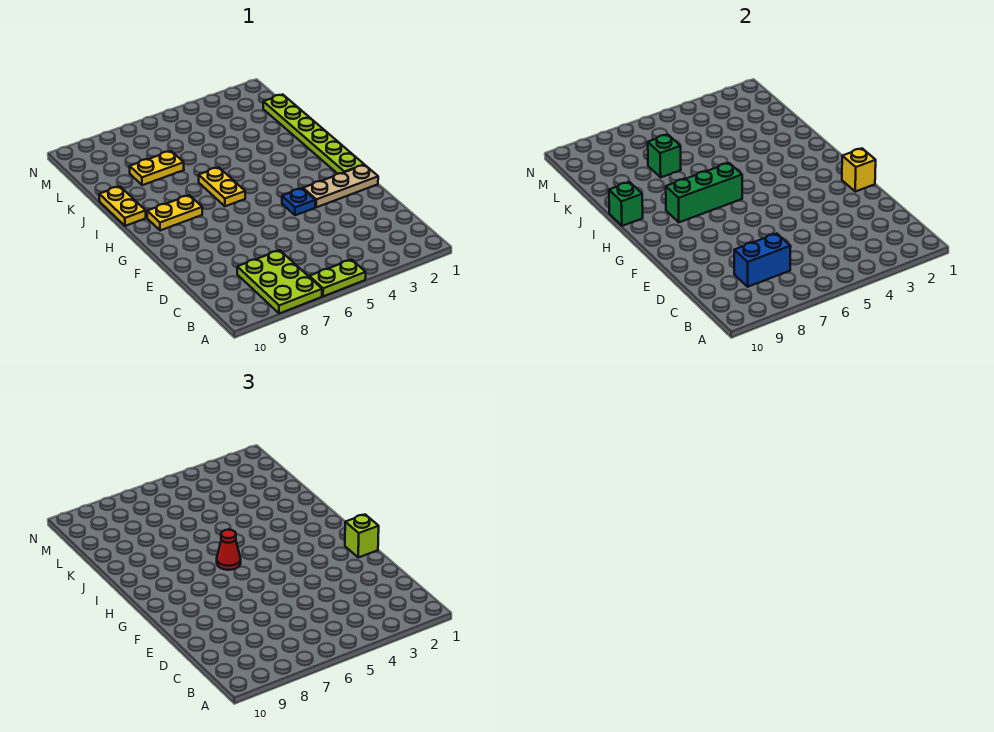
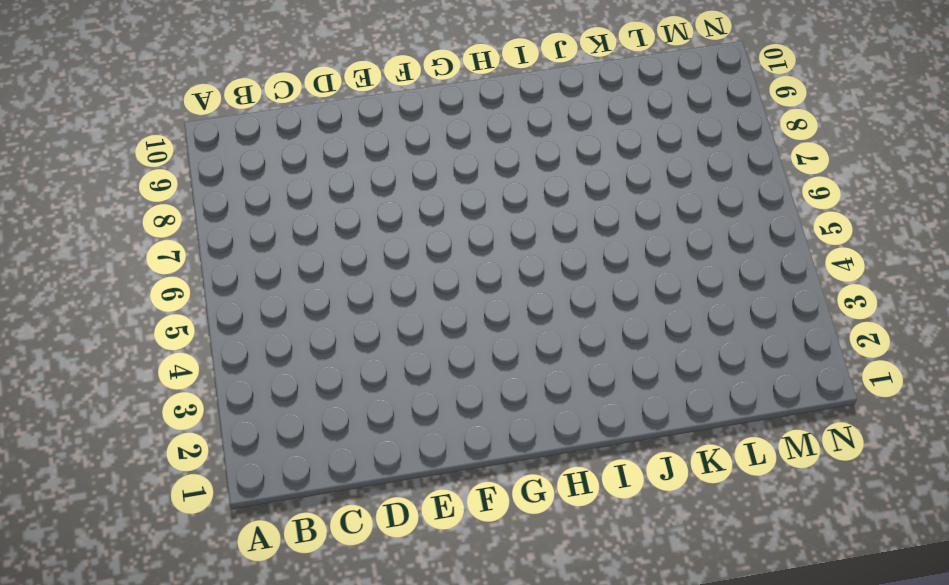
none -> lime 1x2 plate [309,260,366,296]
none -> lime 2x3 plate [237,250,322,314]
none -> tan 1x3 plate [303,165,378,207]

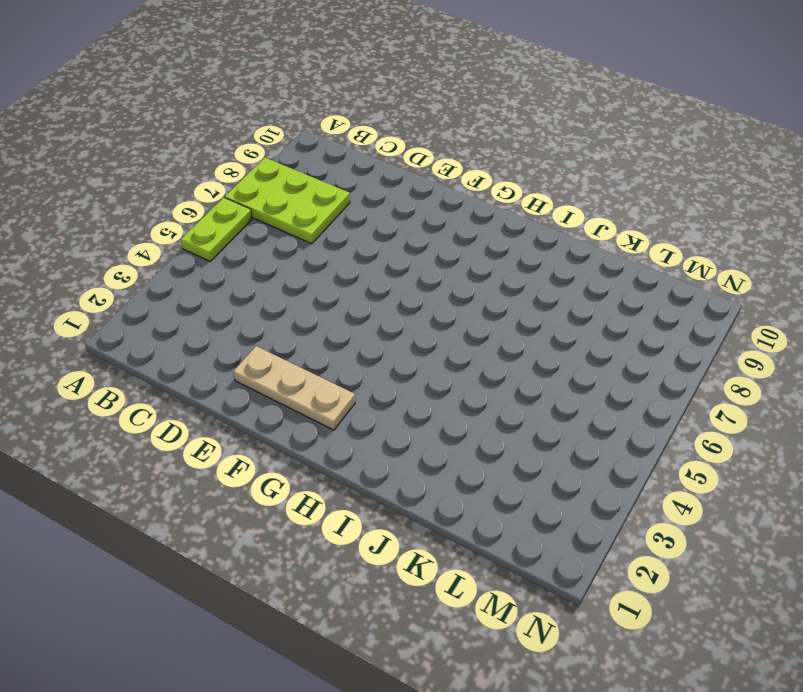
tan 1x3 plate [233,346,355,430] -> tan 1x3 plate turned to [303,165,378,207]
none -> blue 1x1 plate [282,188,315,215]
none -> lime 1x6 plate [263,94,364,174]
none -> yellow 1x2 plate [199,167,245,206]

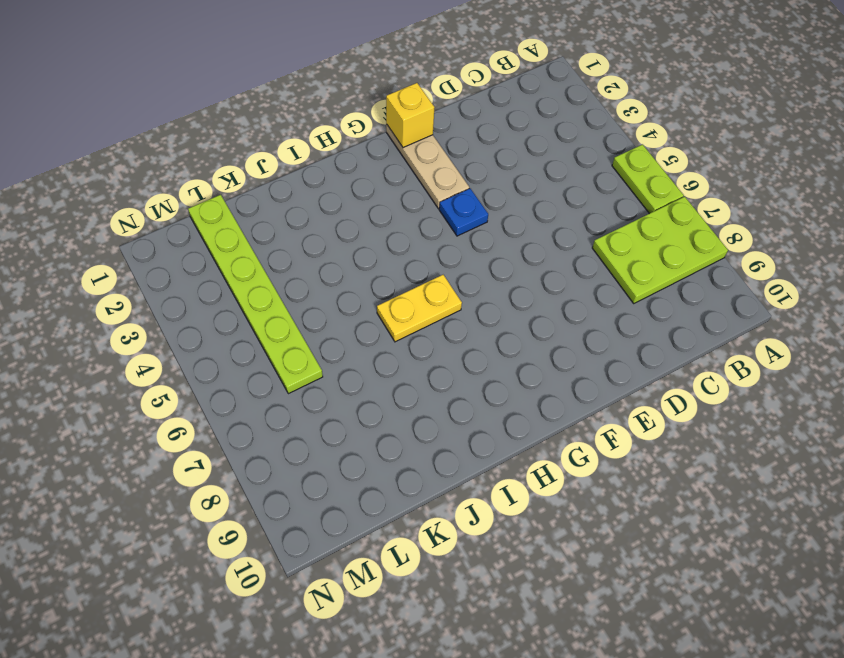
lime 1x6 plate [188,195,323,394] -> lime 1x6 plate turned to [263,94,364,174]
none -> yellow 1x2 plate [147,195,202,231]
none -> yellow 1x2 plate [99,186,146,226]
none -> yellow 1x2 plate [130,151,184,185]

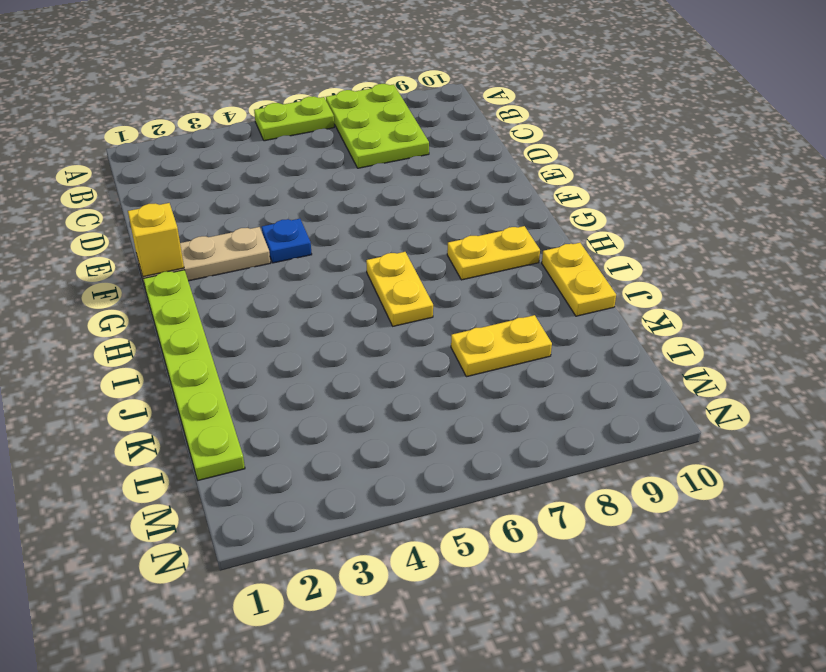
none -> blue 1x2 brick [734,234,791,287]
none -> green 1x3 brick [666,163,742,222]
none -> green 1x1 brick [609,182,643,226]

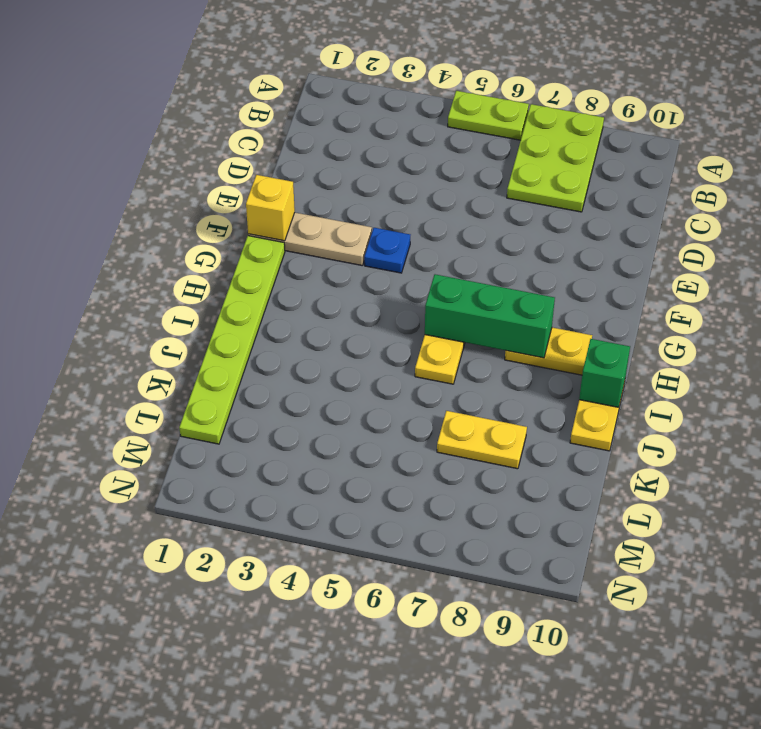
none -> blue 1x2 brick [734,234,791,287]
none -> green 1x1 brick [648,135,681,177]
none -> lime 1x1 brick [345,515,379,558]

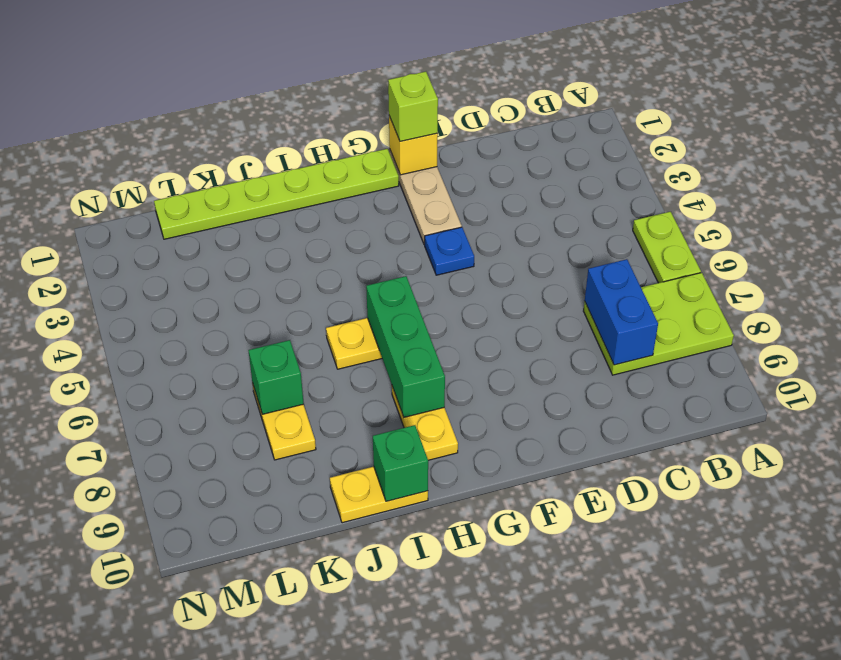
none -> red 1x1 cone [217,530,241,570]

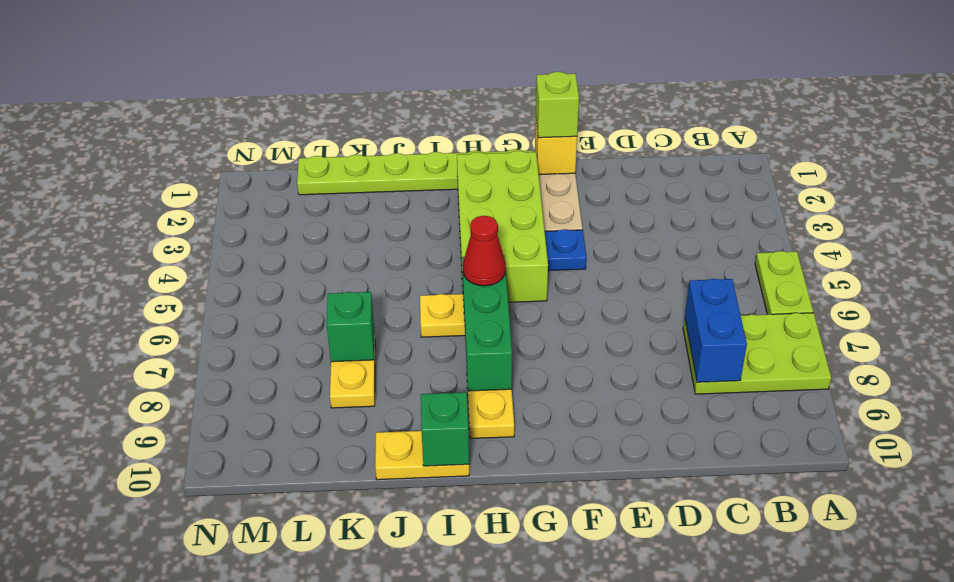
lime 2x4 brick [457,151,548,302] -> none

